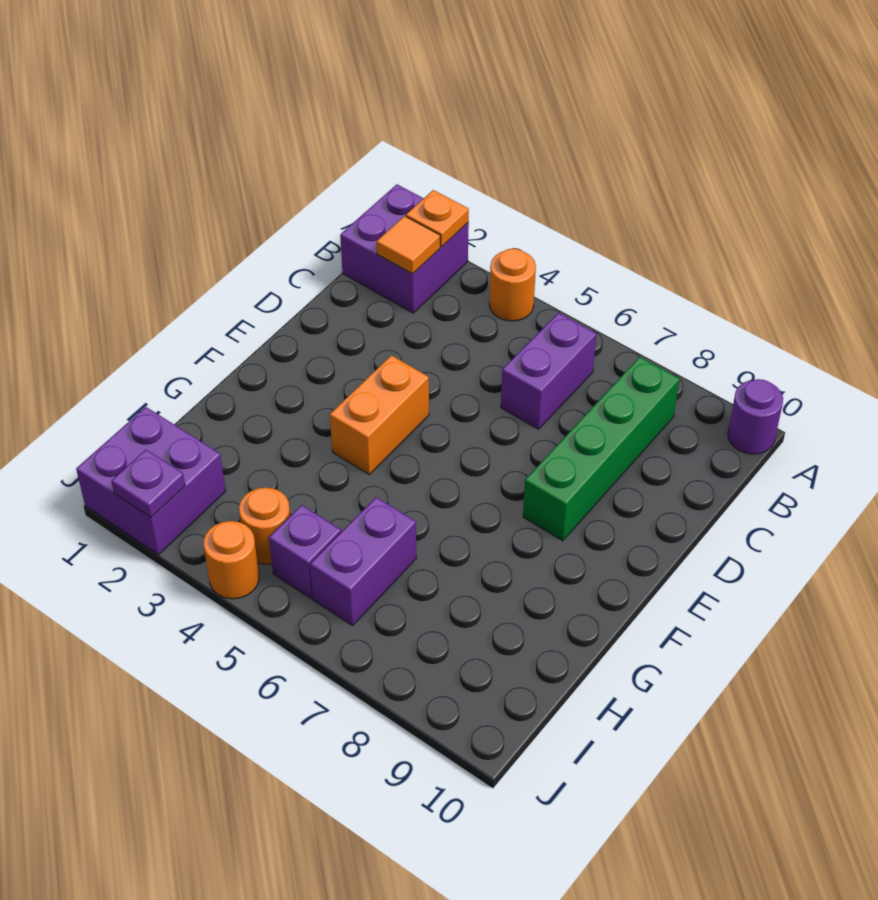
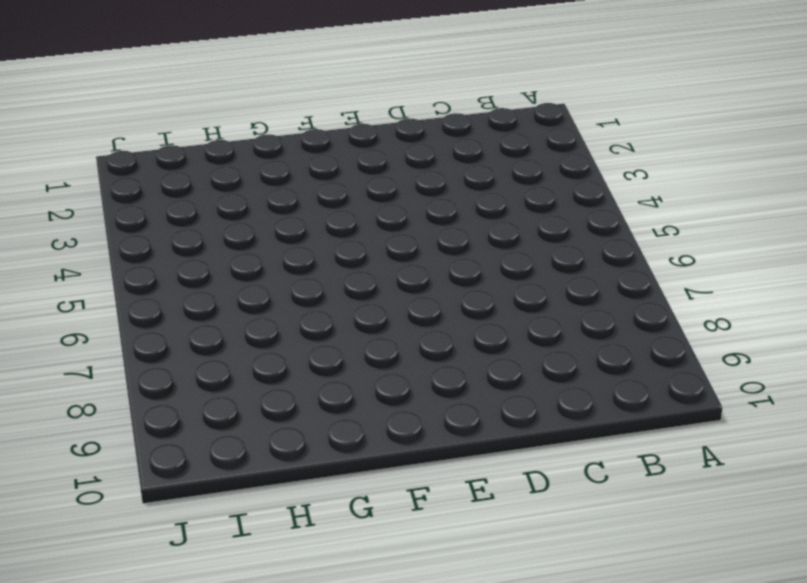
none -> purple 2x2 brick [340,184,469,313]
none -> orange 1x1 round brick [489,249,536,321]
none -> purple 1x1 round brick [728,379,783,454]

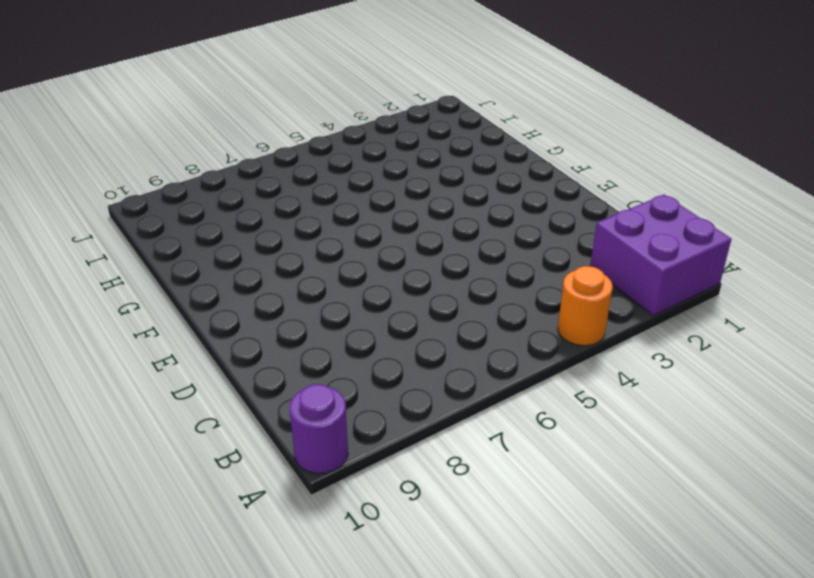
none -> purple 1x2 brick [501,313,597,429]
none -> green 1x4 brick [523,357,680,541]
none -> orange 1x2 brick [330,355,429,474]

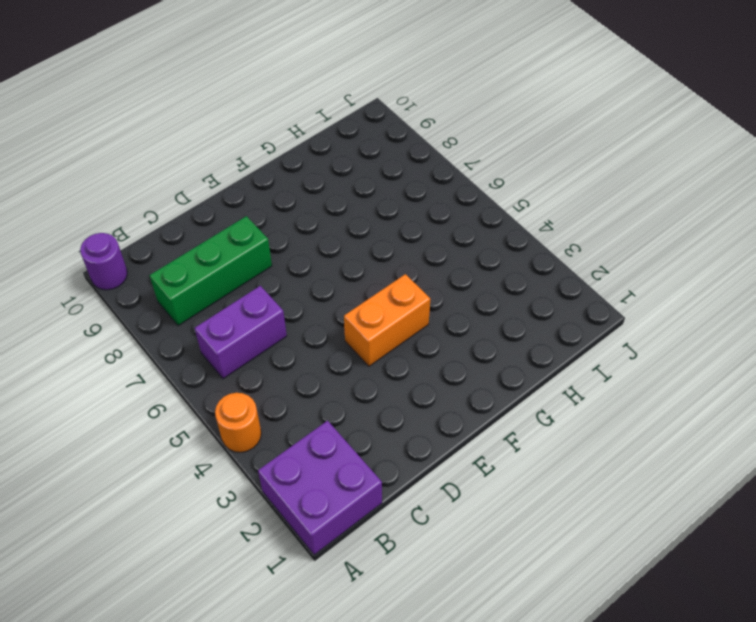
green 1x3 brick [150,216,272,326] -> green 1x4 brick [523,357,680,541]
none -> purple 1x2 brick [310,497,416,626]
none -> purple 2x2 brick [76,407,226,555]
none -> orange 1x1 round brick [239,487,290,565]

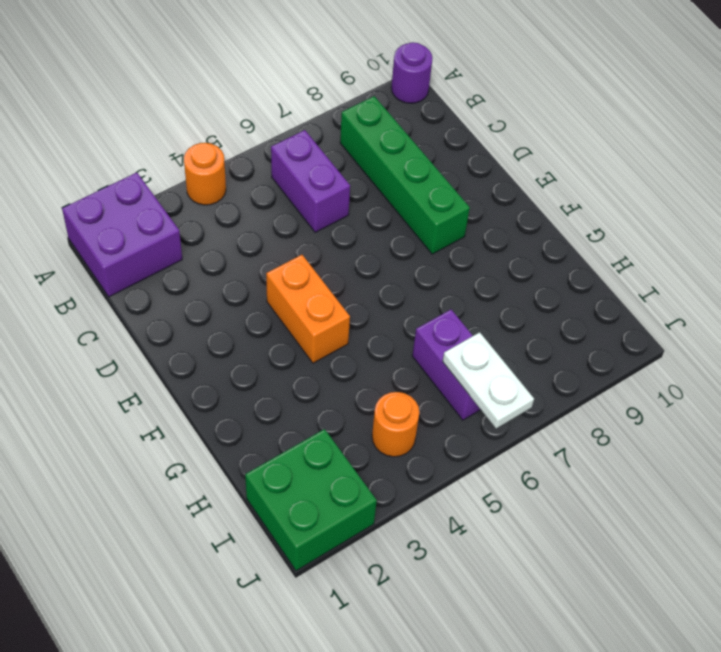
green 2x2 brick [245,429,377,571] -> purple 2x2 brick [76,407,226,555]
white 1x2 plate [443,332,534,429] -> none
none -> purple 1x1 brick [269,505,341,599]
none -> orange 1x1 round brick [203,521,259,599]
none -> orange 1x1 plate [406,190,469,247]

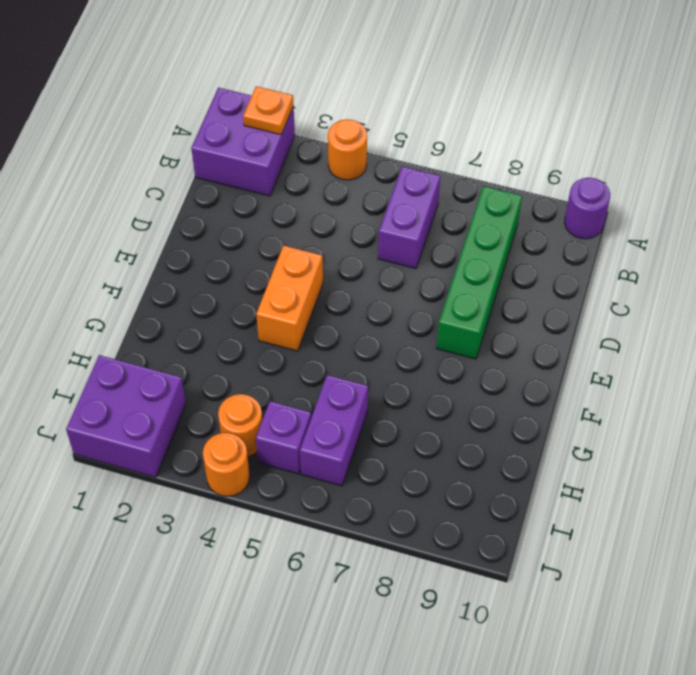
none -> orange 1x1 tile [377,216,440,274]
none -> purple 1x1 plate [111,450,185,517]

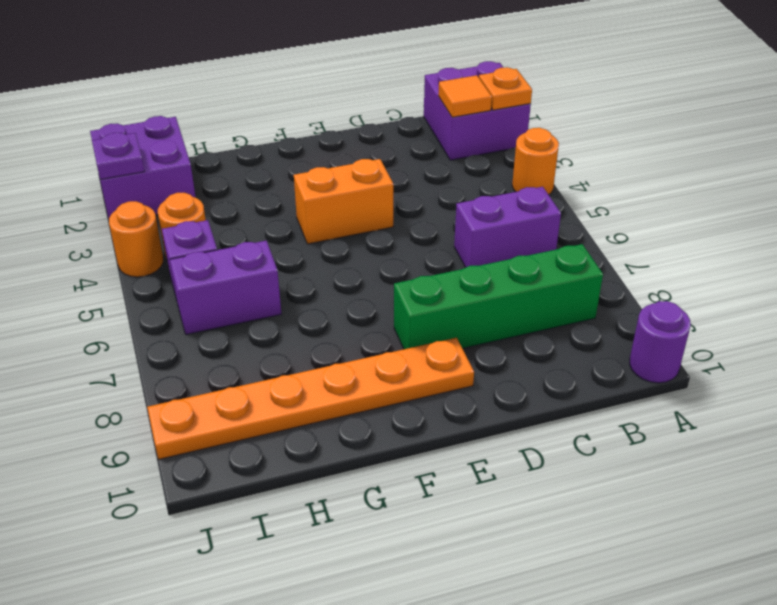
orange 1x6 plate [147,338,474,459] -> none

